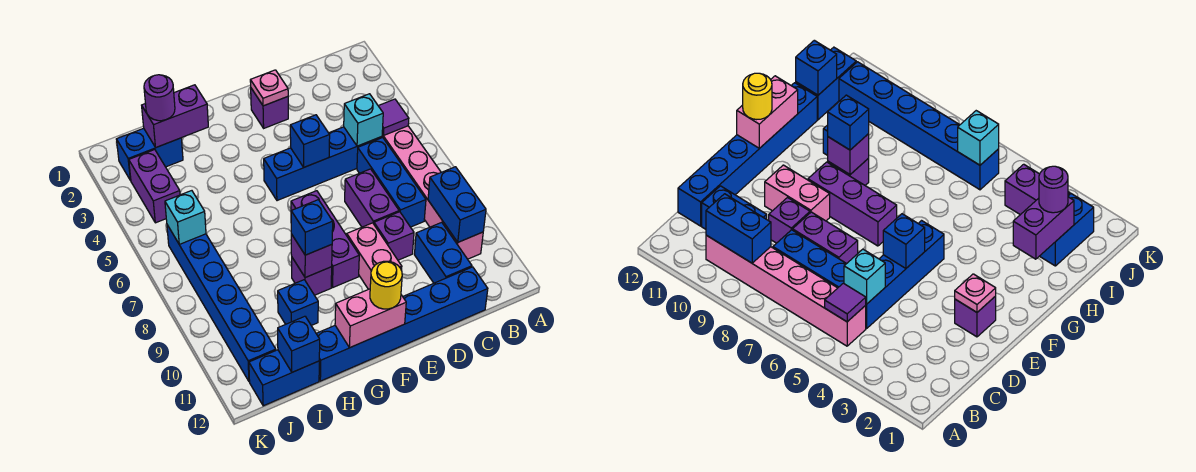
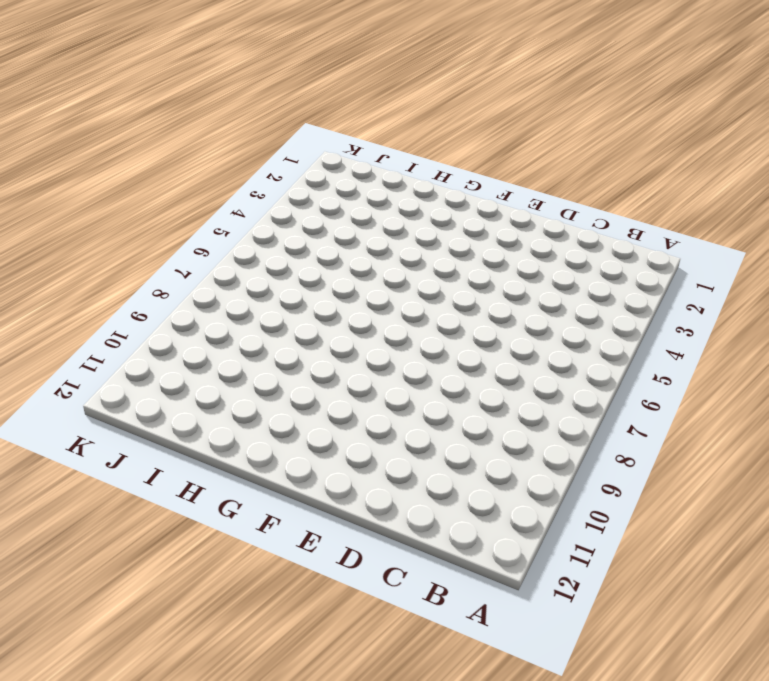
none -> pink 1x6 brick [382,126,483,259]
none -> blue 1x4 brick [264,127,382,201]
none -> blue 1x3 brick [357,138,426,227]

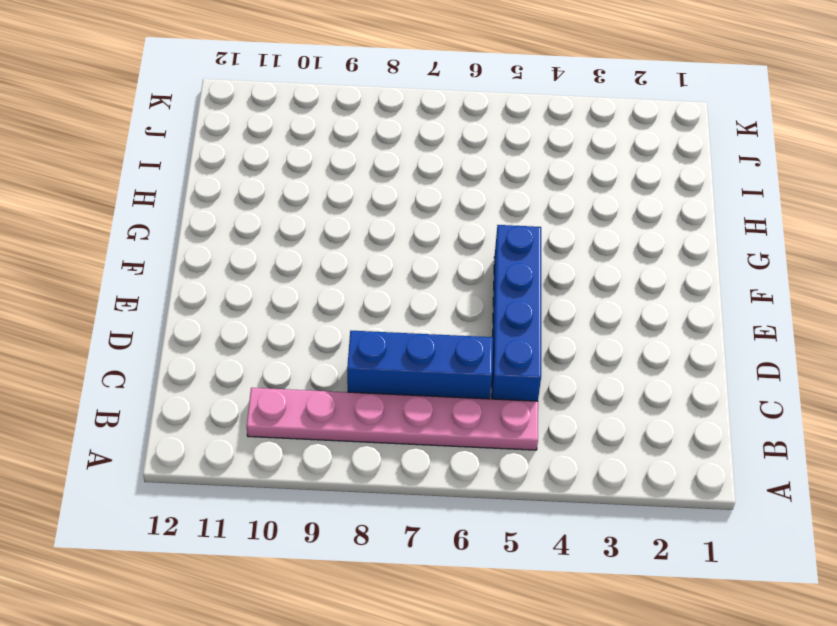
pink 1x6 plate [247,388,538,450] -> pink 1x6 brick [382,126,483,259]
none -> blue 1x2 brick [414,222,472,283]
none -> blue 1x6 brick [316,267,488,381]
none -> purple 1x2 brick [345,169,399,227]

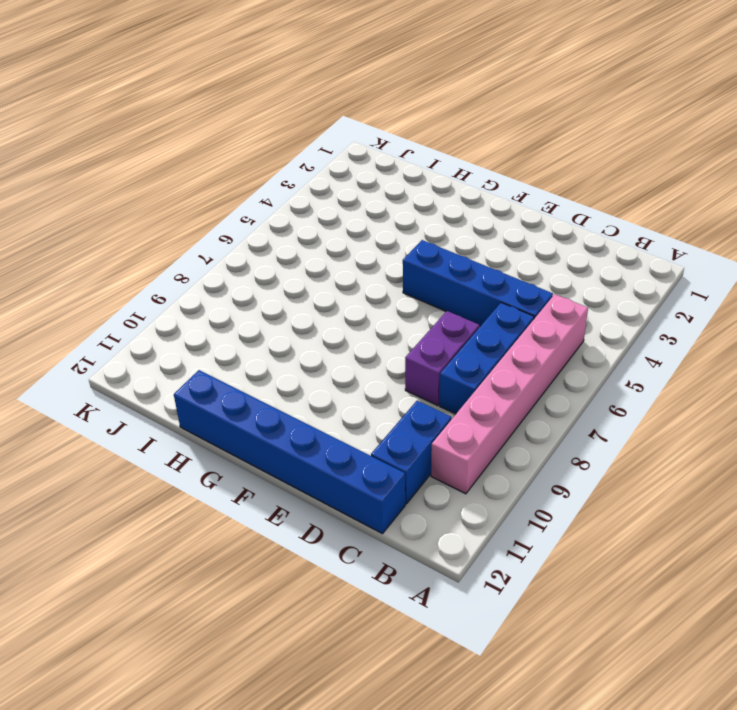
none -> purple 1x1 brick [374,212,414,260]
none -> purple 1x1 brick [251,88,288,128]
none -> pink 1x2 brick [347,223,402,289]

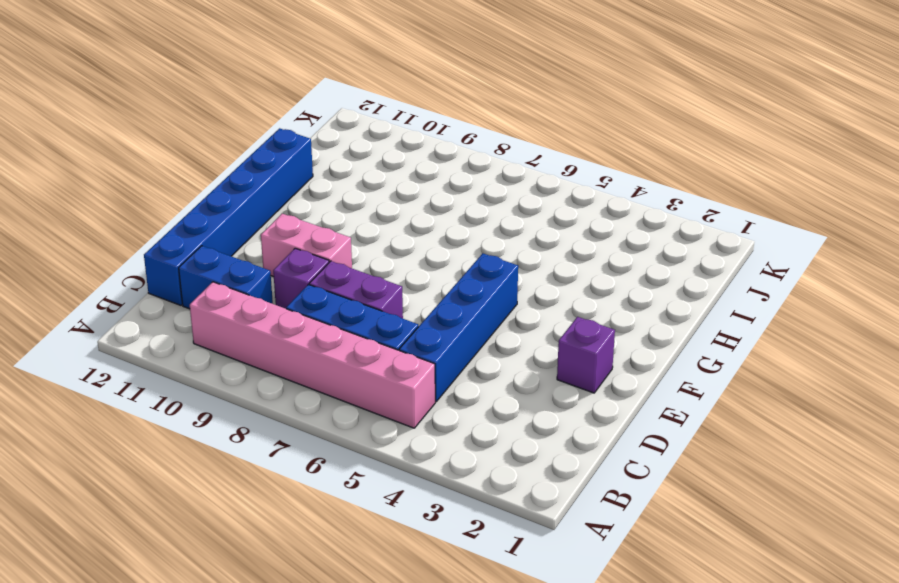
none -> purple 1x3 brick [291,191,359,287]
none -> purple 1x1 brick [292,258,332,295]
none -> blue 1x1 brick [278,280,318,326]

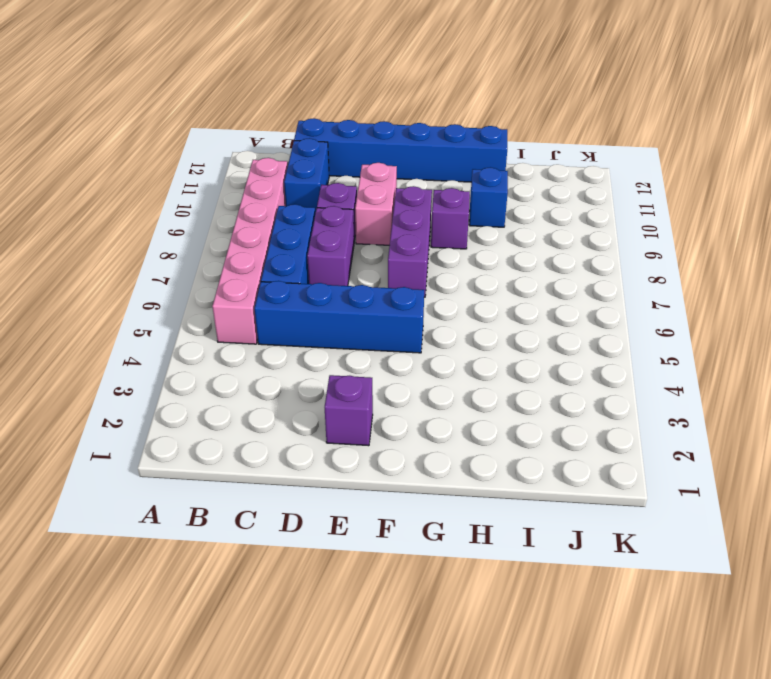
none -> blue 1x2 brick [117,128,183,181]
none -> blue 1x2 brick [249,350,319,406]
none -> purple 1x2 brick [129,150,180,223]

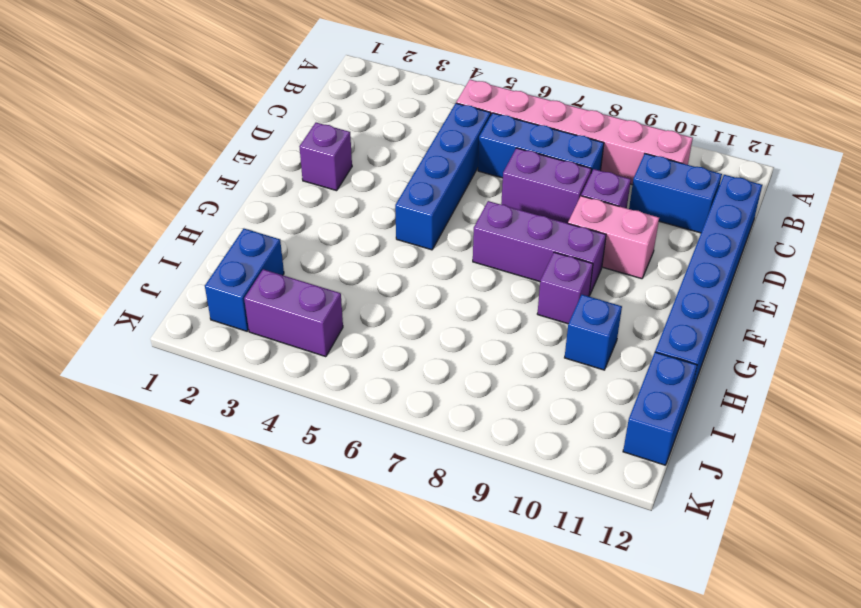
none -> blue 1x6 brick [167,225,276,382]
none -> purple 1x1 tile [379,99,409,136]
none -> blue 1x2 brick [428,167,486,242]

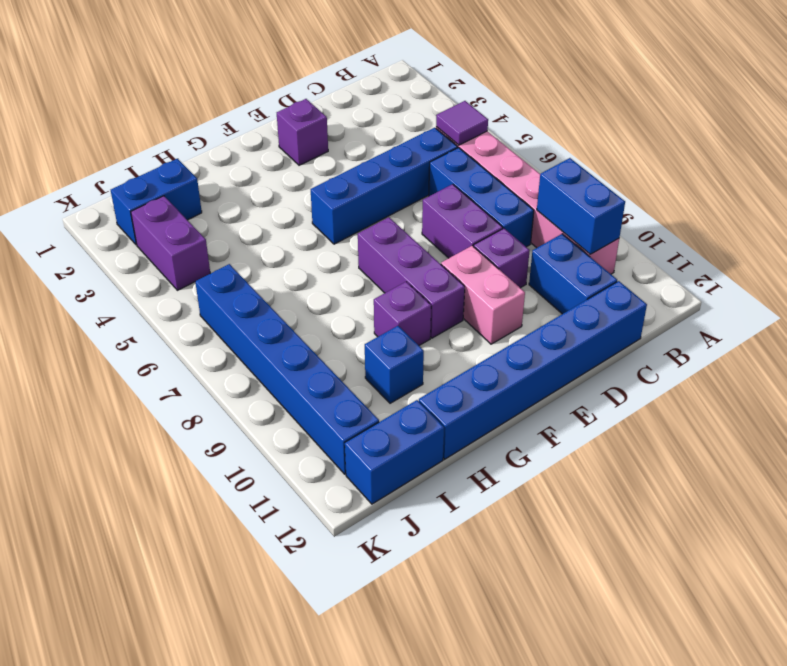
none -> cyan 1x1 brick [344,94,383,146]
none -> pink 1x1 plate [250,70,288,106]
none -> blue 1x1 brick [290,115,330,167]

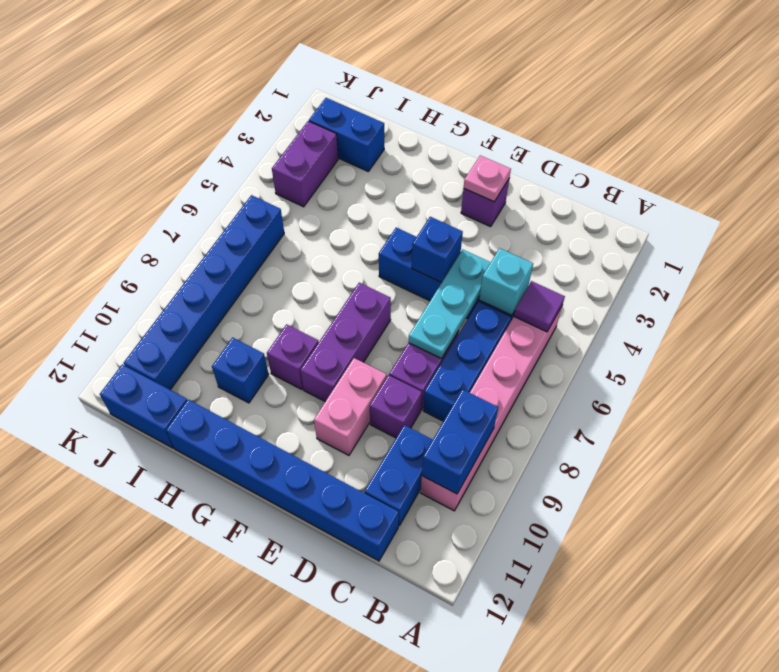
cyan 1x3 plate [408,250,491,359] -> none
none -> pink 1x2 brick [335,289,406,348]
none -> purple 1x1 brick [291,234,332,278]
none -> purple 1x2 brick [142,85,208,147]

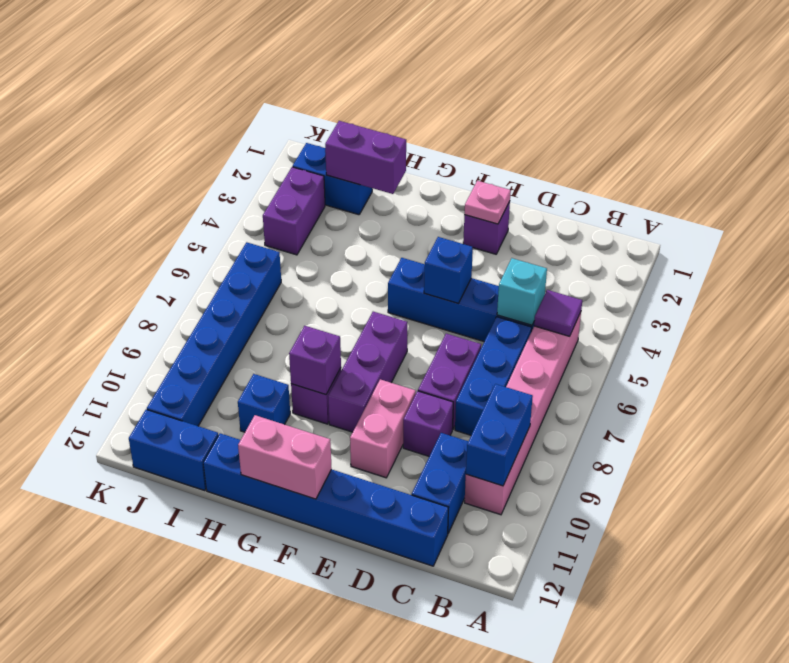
none -> blue 1x1 brick [278,316,320,372]
none -> cyan 1x1 brick [165,191,206,244]
none -> yellow 1x1 round brick [370,261,402,309]

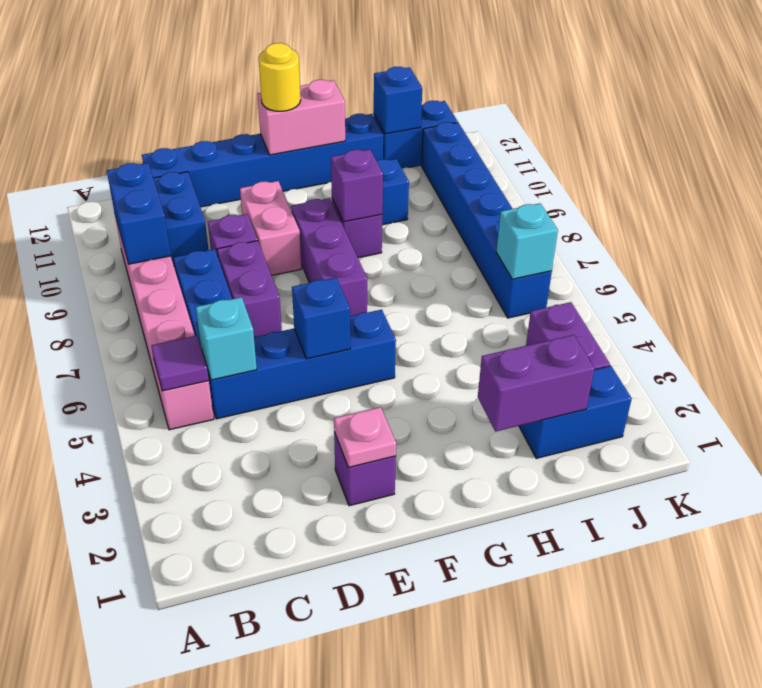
none -> blue 1x1 brick [291,200,333,255]
none -> purple 1x1 round brick [144,75,175,121]

